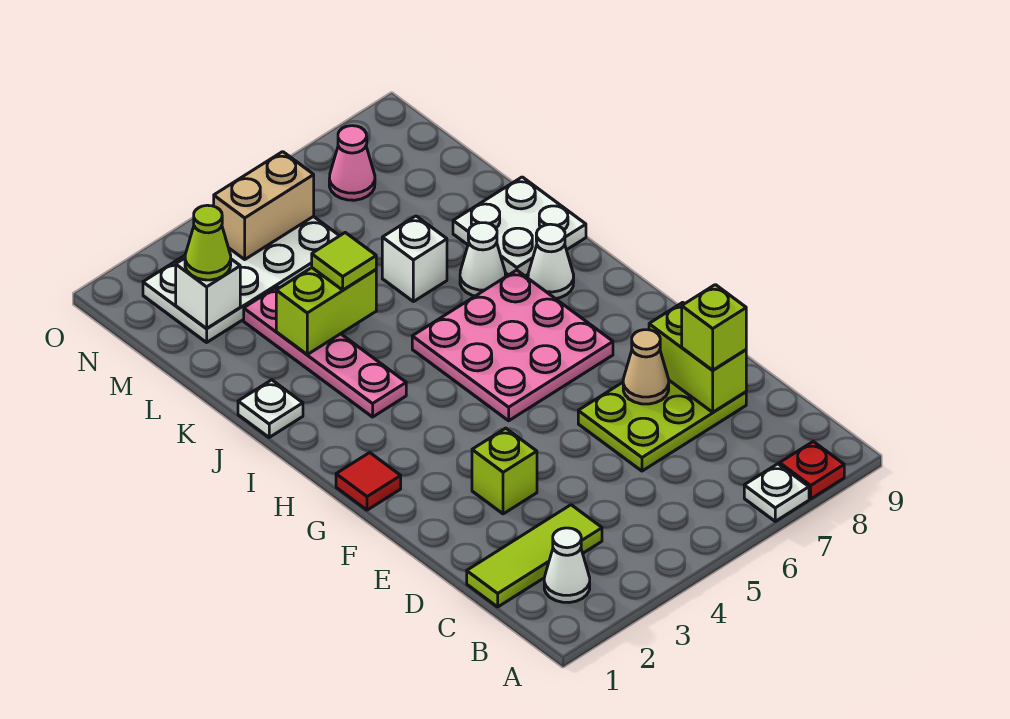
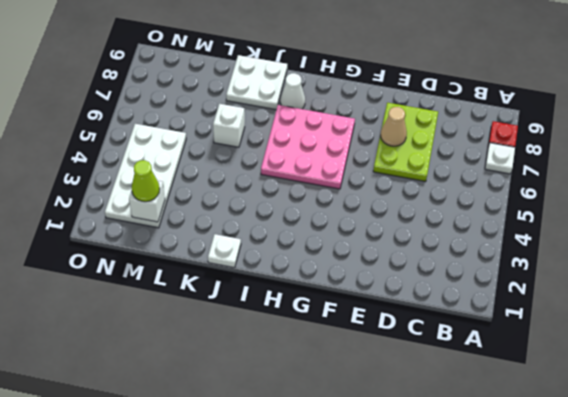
none -> white 1x1 cone [544,528,590,603]
none -> lime 1x3 tile [467,505,602,607]
none -> lime 1x1 brick [472,428,537,514]

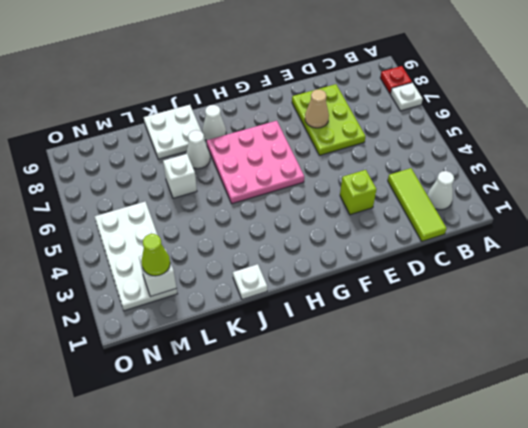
none -> red 1x1 tile [336,453,401,510]
none -> pink 1x4 plate [244,287,406,417]
none -> pink 1x1 cone [329,126,375,200]

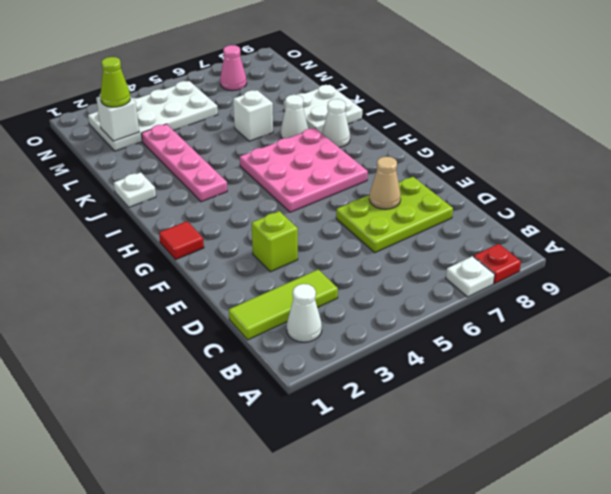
none -> lime 1x2 brick [649,302,746,412]
none -> lime 1x2 brick [276,268,376,354]
none -> tan 1x2 brick [214,152,314,259]

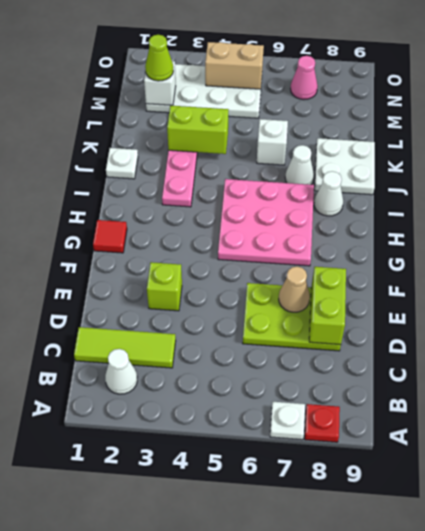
none -> lime 1x1 brick [682,285,746,370]
none -> lime 1x1 tile [312,233,376,290]

